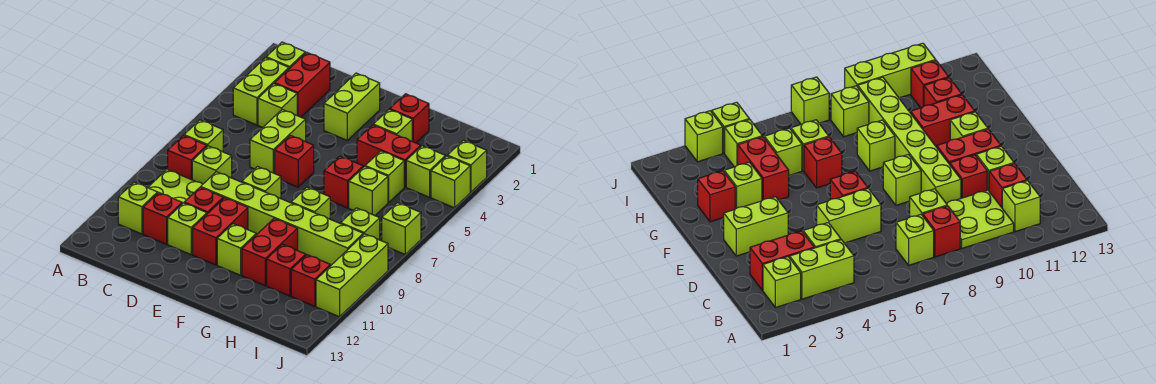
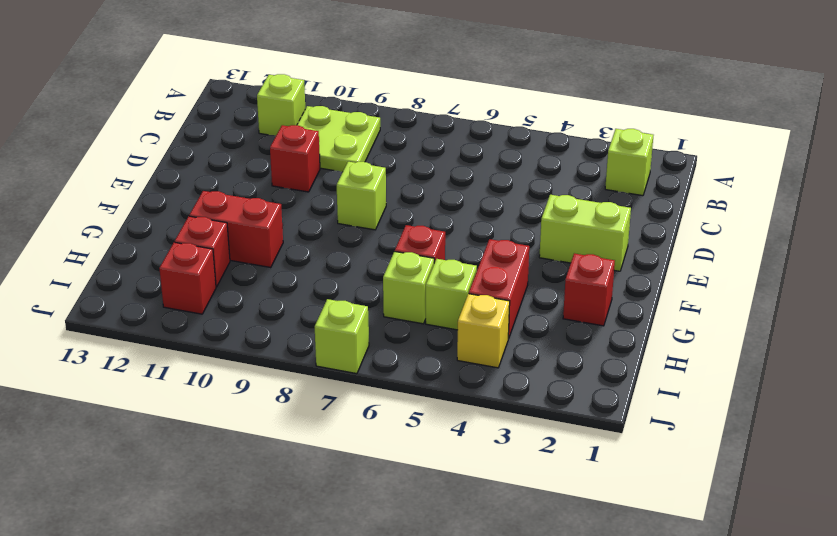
yellow 1x1 brick [457,294,510,368] -> lime 1x1 brick [406,146,445,197]
none -> lime 1x2 brick [233,58,289,125]
none -> lime 1x1 brick [184,120,223,152]
none -> red 1x1 brick [168,136,207,180]
none -> red 1x2 brick [275,52,330,117]

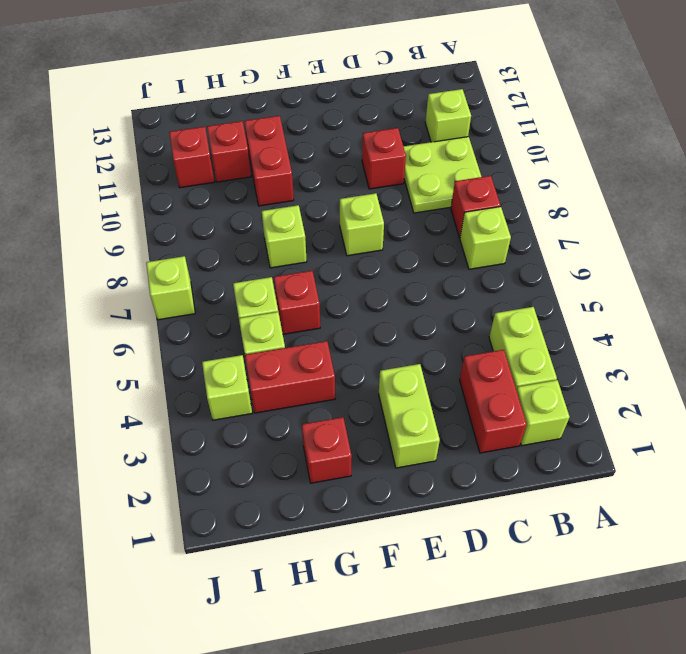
none -> lime 1x1 brick [258,84,297,127]
none -> lime 1x1 brick [192,146,232,184]
none -> red 1x1 brick [143,193,182,244]
none -> lime 1x2 brick [250,110,306,173]

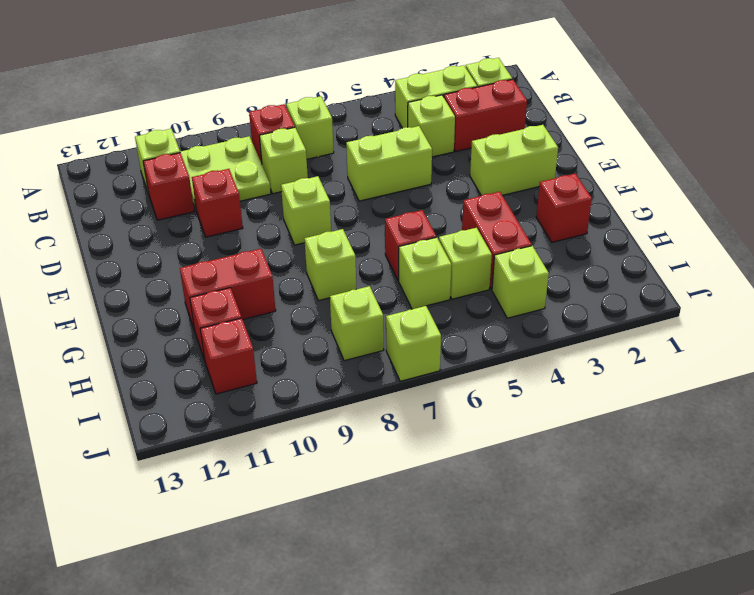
none -> lime 1x6 brick [201,172,363,266]
none -> lime 1x1 brick [168,203,207,254]
none -> red 1x1 brick [275,135,314,187]
none -> red 1x2 brick [193,198,248,265]

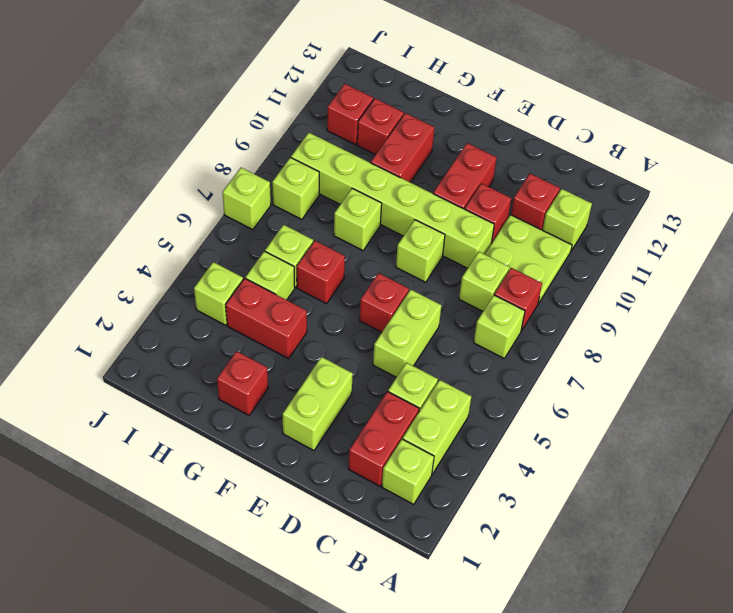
none -> lime 1x1 brick [168,203,207,254]
none -> lime 1x1 brick [217,224,256,275]
none -> lime 1x1 brick [373,109,412,141]
none -> lime 1x1 brick [447,141,487,192]

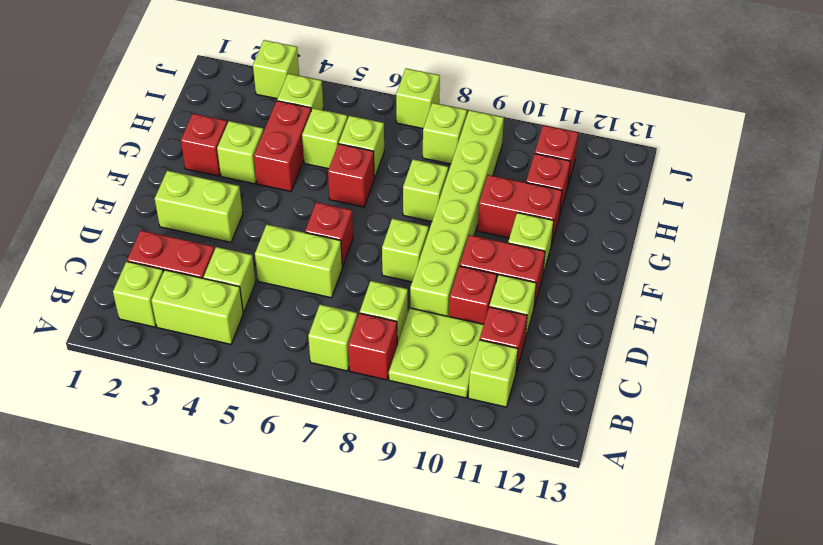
none -> lime 1x1 brick [431,156,470,208]
none -> lime 1x3 brick [316,234,388,317]

